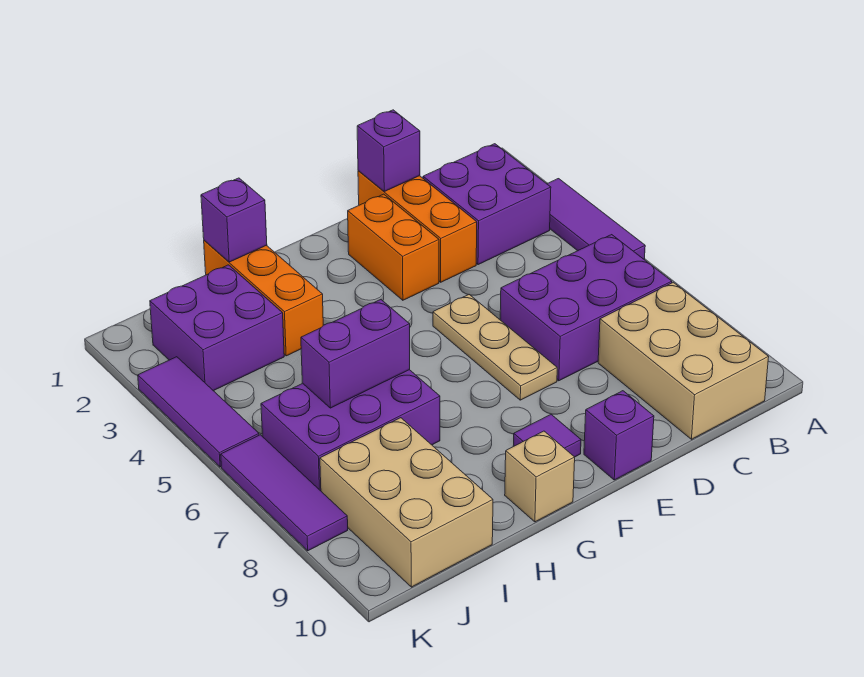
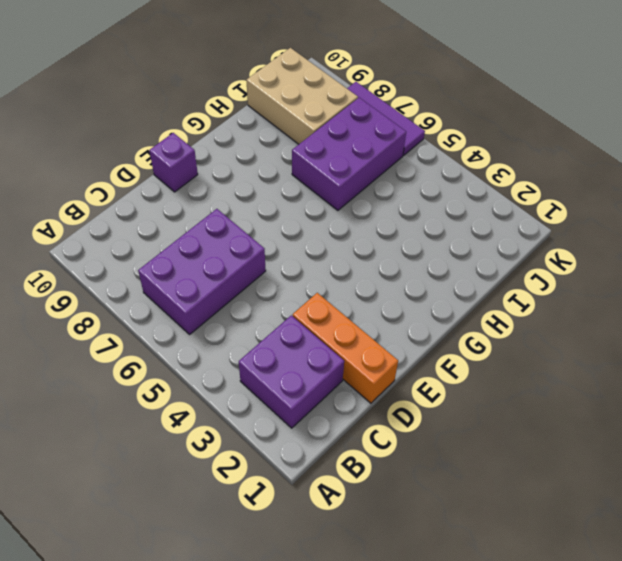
none -> purple 1x3 tile [547,179,645,259]
none -> tan 2x3 brick [598,282,769,439]
none -> orange 1x2 brick [348,194,439,300]

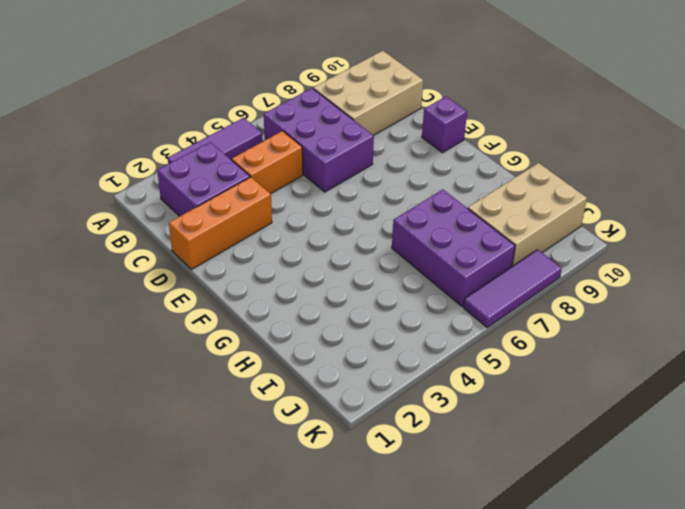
orange 1x2 brick [232,131,303,194] -> orange 1x2 brick moved to [348,194,439,300]
none -> tan 1x3 plate [433,295,557,400]
none -> purple 1x1 tile [513,415,581,457]
none -> tan 1x1 brick [505,431,575,522]

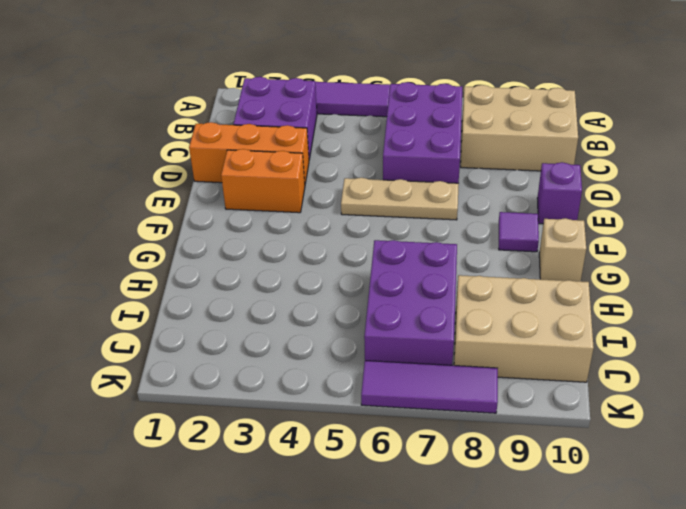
none -> orange 1x3 brick [204,240,323,356]
none -> purple 2x2 brick [150,265,284,391]
none -> purple 1x3 tile [138,357,259,467]

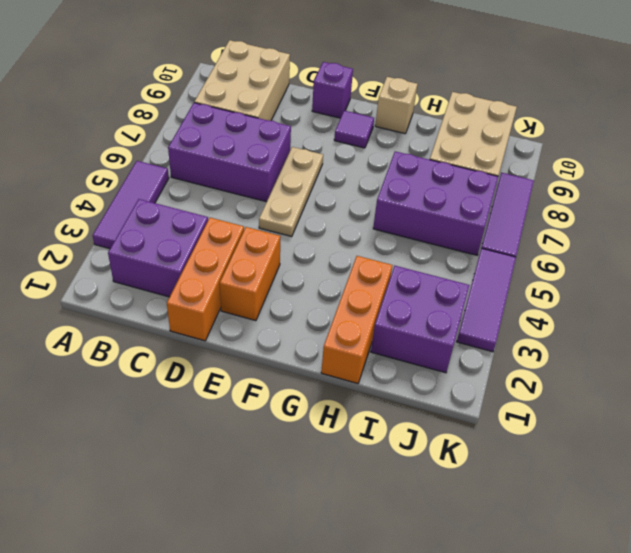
none -> purple 1x1 brick [357,110,420,191]
none -> purple 1x1 brick [201,178,267,262]
none -> purple 1x2 brick [301,300,410,408]

